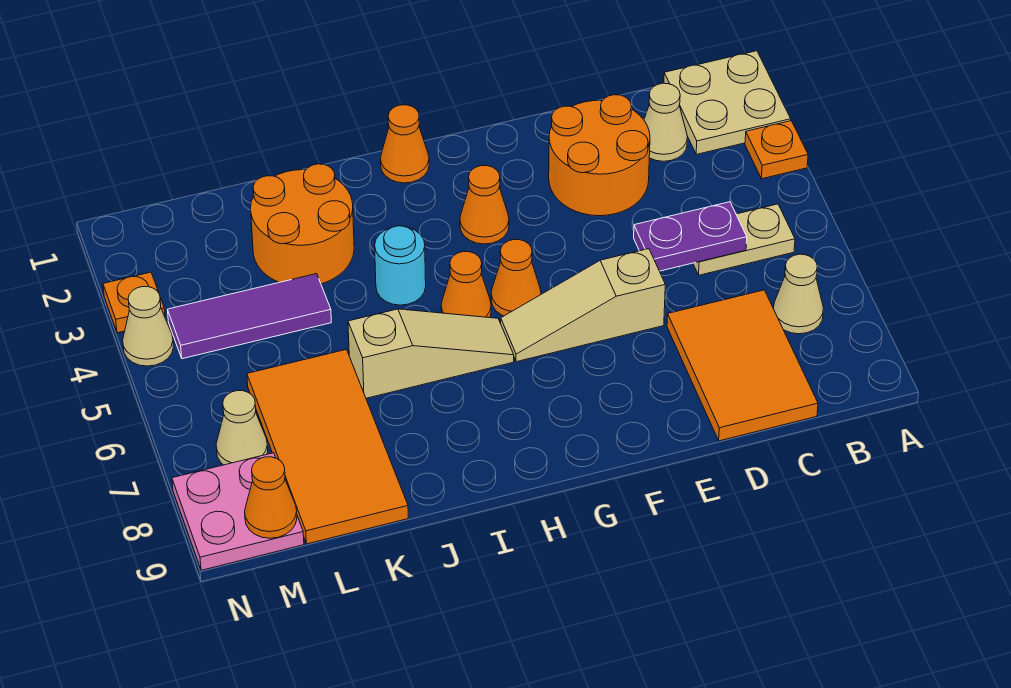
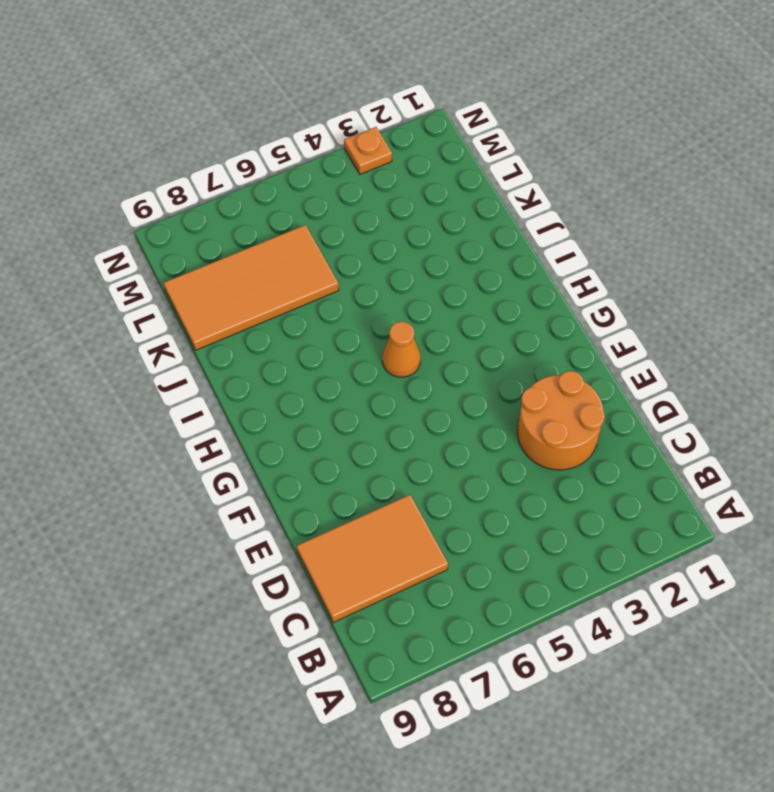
none -> tan 2x2 plate [664,51,791,154]
none -> orange 1x1 plate [745,121,808,179]
none -> tan 1x2 plate [693,204,795,275]

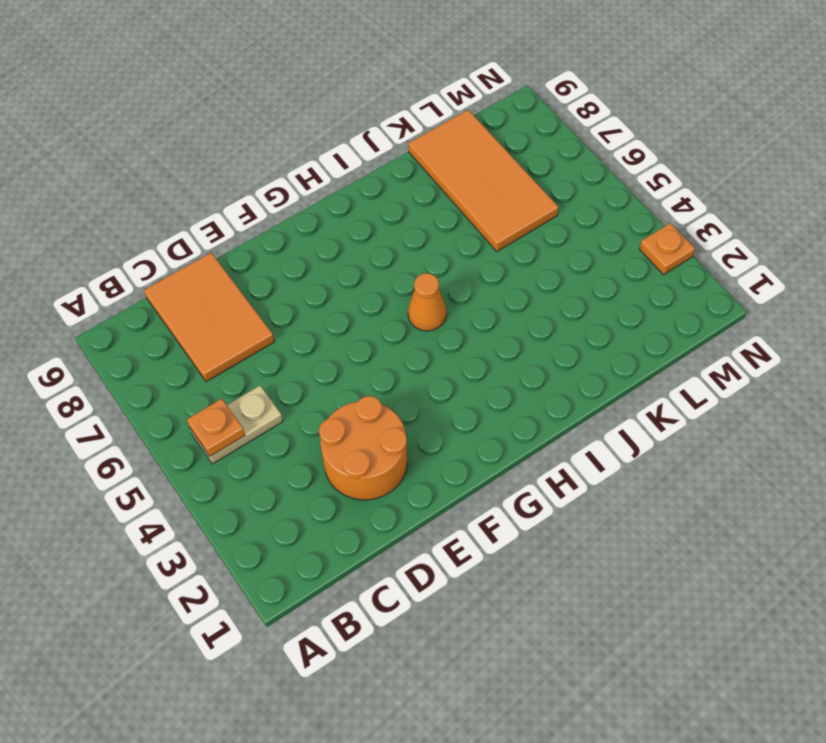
orange 1x1 plate [187,399,245,456] -> orange 1x1 plate moved to [745,121,808,179]
none -> tan 2x2 plate [664,51,791,154]
none -> tan 1x1 cone [773,254,823,334]
none -> tan 1x1 cone [644,83,688,161]

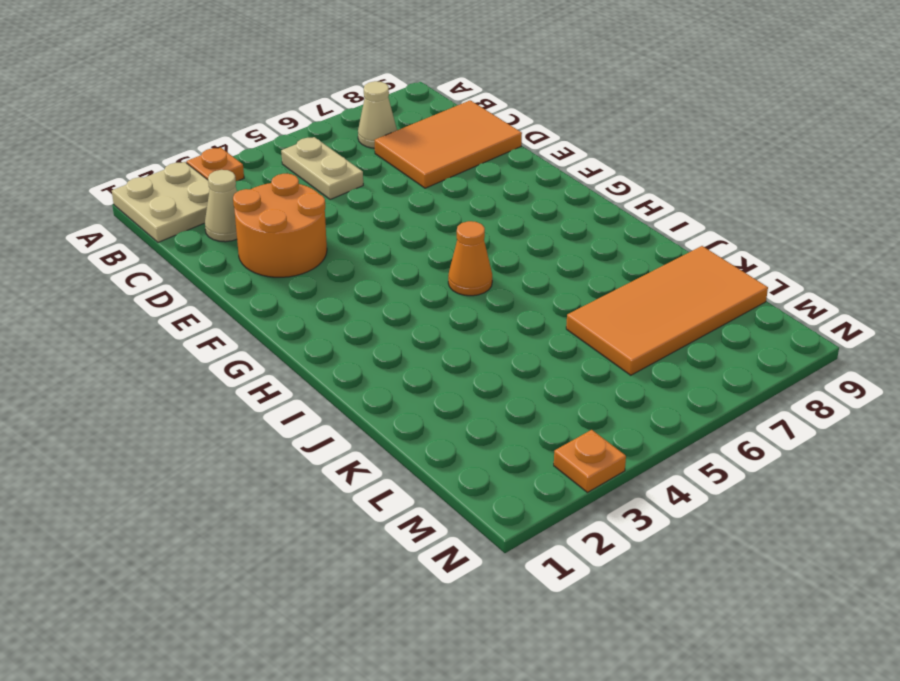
none -> tan 1x3 slope [501,249,665,362]
none -> orange 1x1 cone [460,165,509,244]
none -> orange 1x1 cone [491,239,541,316]

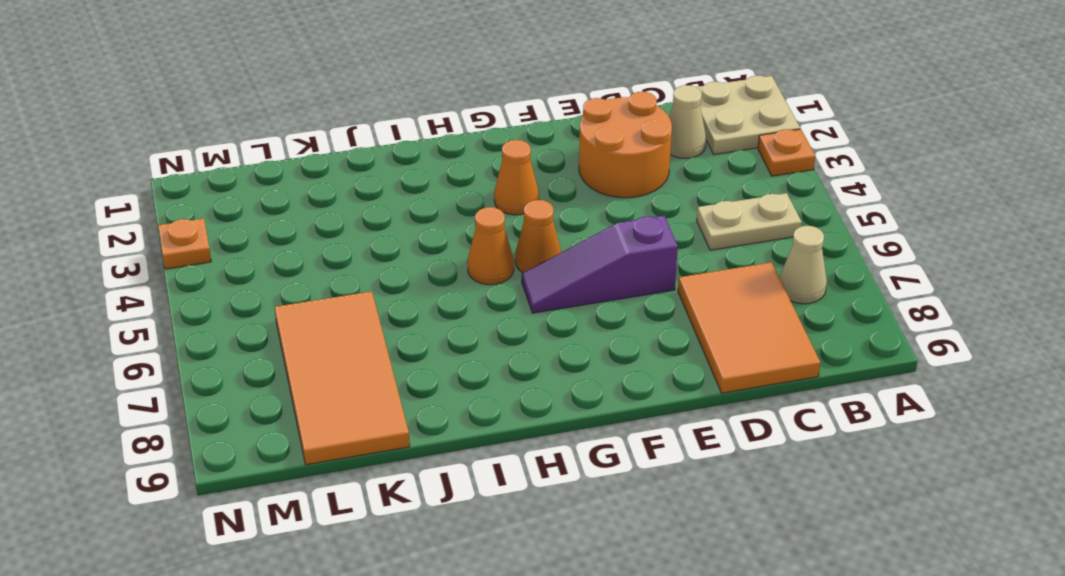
purple 1x3 slope [522,216,678,313] -> tan 1x3 slope [501,249,665,362]
none -> orange 1x1 cone [380,105,429,183]
none -> tan 1x3 slope [348,309,514,398]
none -> cyan 1x1 round brick [375,226,426,305]

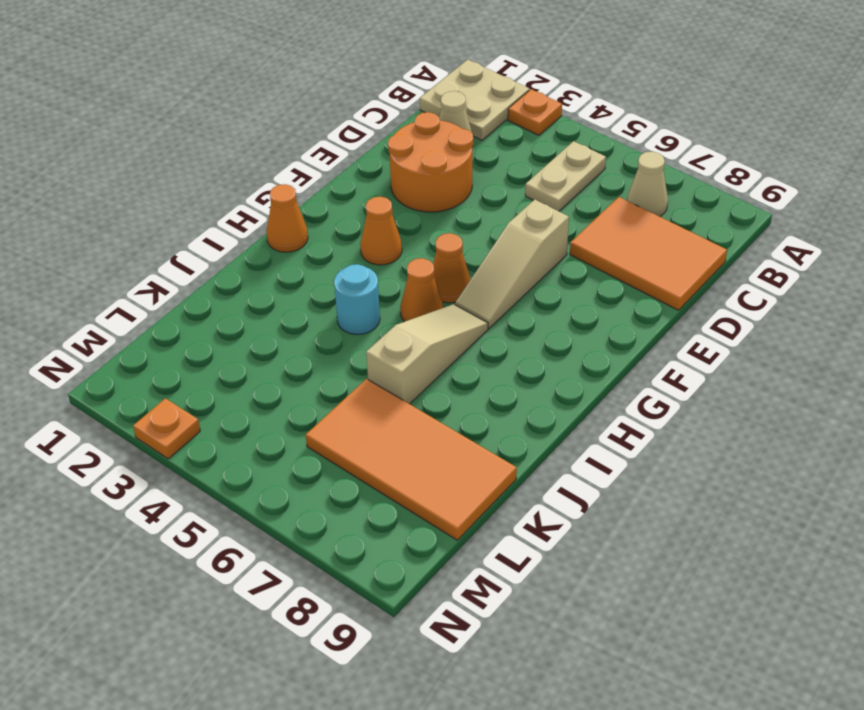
none -> orange 2x2 round brick [251,164,354,284]
none -> purple 1x3 tile [168,274,331,359]
none -> tan 1x1 cone [216,391,268,465]

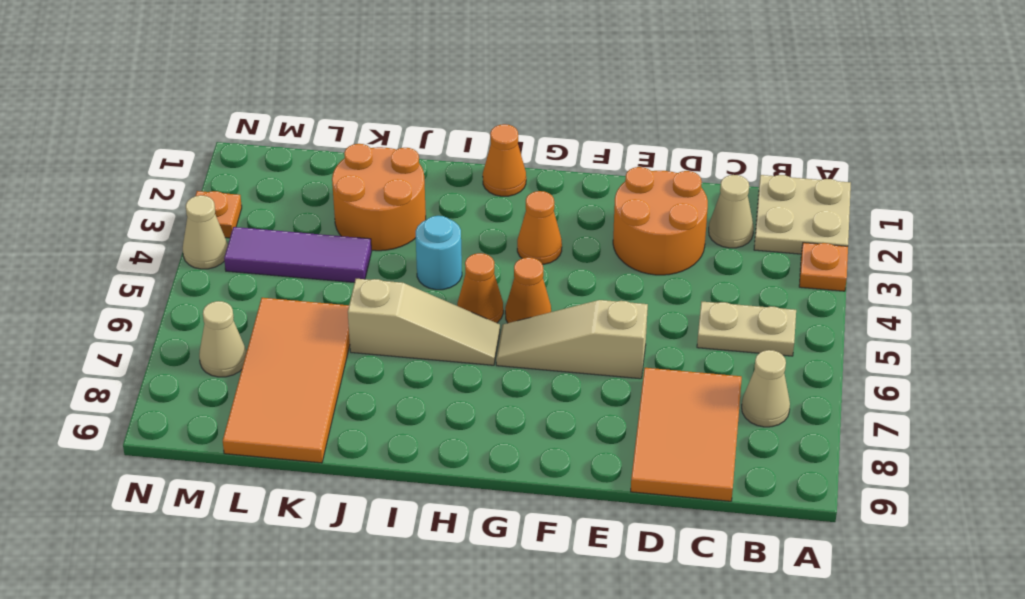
none -> pink 2x2 plate [172,453,304,570]
none -> purple 1x2 plate [634,202,747,271]
none -> orange 1x1 cone [245,457,297,538]

